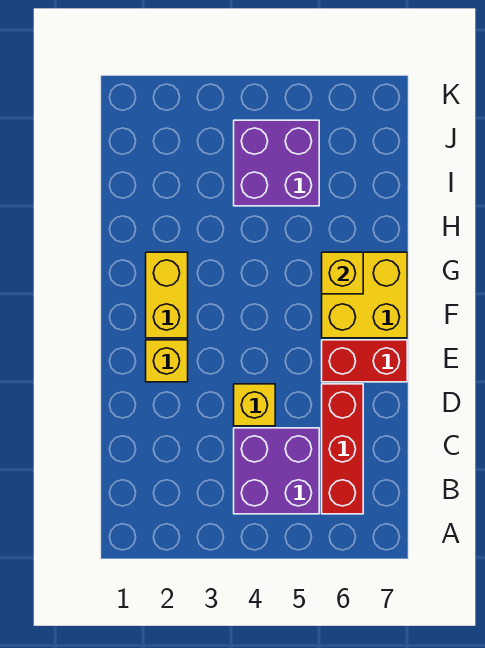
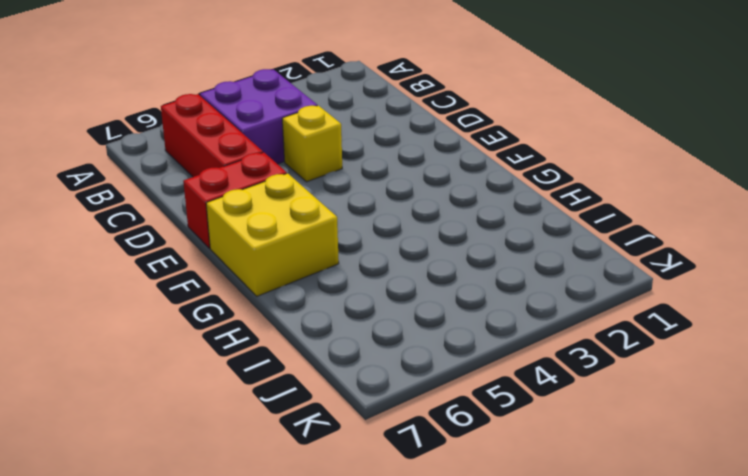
none -> yellow 1x1 brick [146,340,188,382]
none -> yellow 1x2 brick [146,252,188,338]

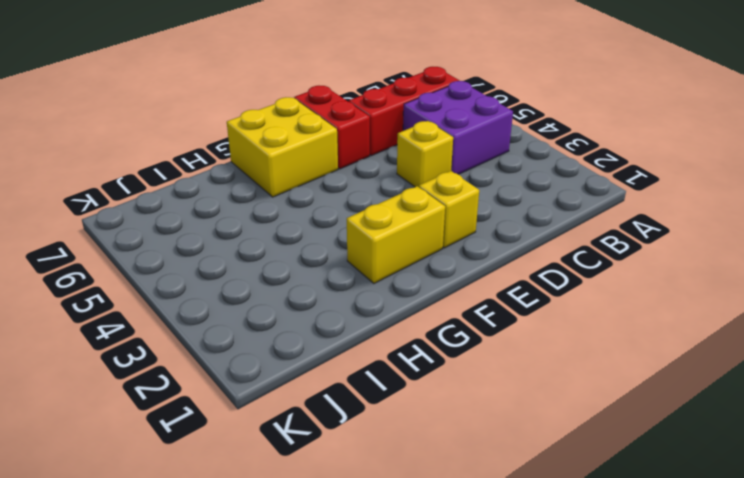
none -> purple 2x2 brick [234,120,319,206]
none -> yellow 1x1 brick [322,252,363,294]

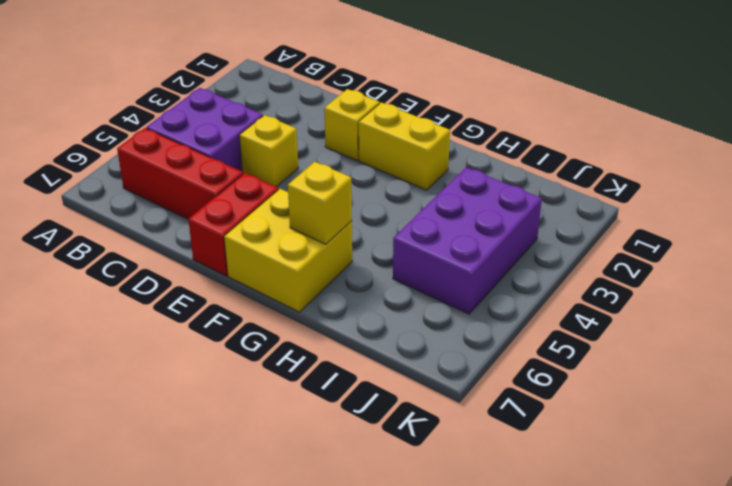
purple 2x3 brick [393,167,542,314] -> purple 2x2 brick [234,120,319,206]

